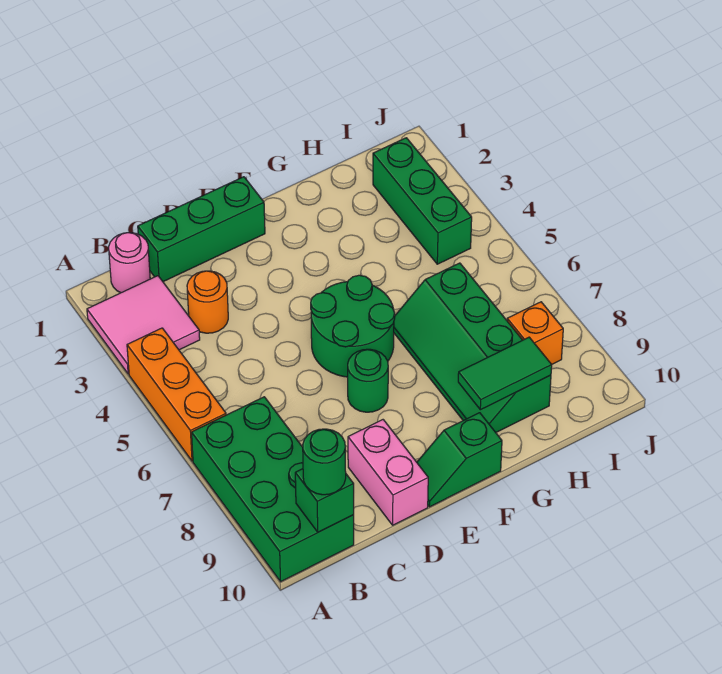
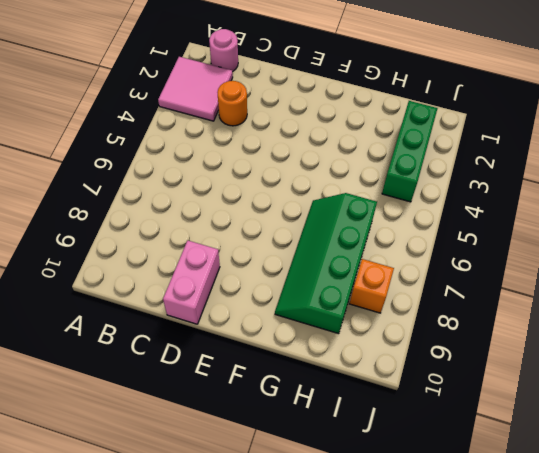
none -> orange 1x3 brick [127,328,226,461]
none -> green 2x4 brick [192,397,354,582]
none -> green 1x3 brick [138,177,265,282]

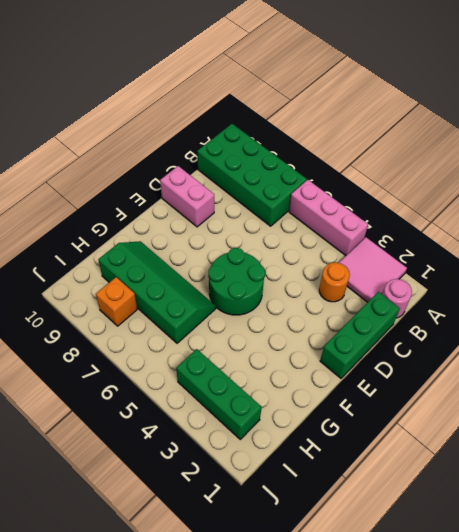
pink 1x3 brick [289,180,368,256] -> orange 1x3 brick [127,328,226,461]
none -> green 1x1 round brick [348,349,388,412]
none -> green 1x2 slope [417,413,502,507]
none -> green 1x1 brick [295,469,354,532]

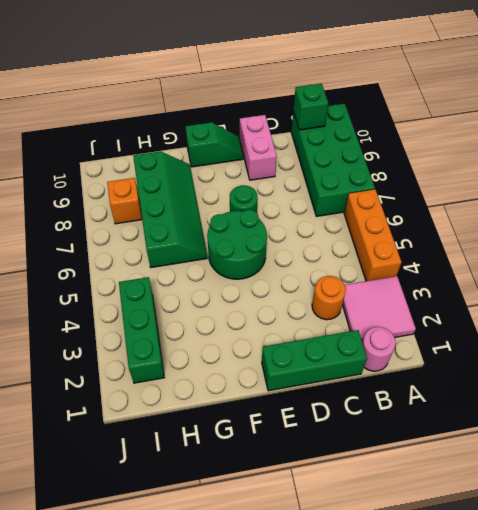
none -> green 1x2 tile [458,337,552,410]
none -> green 1x1 round brick [303,429,346,495]

